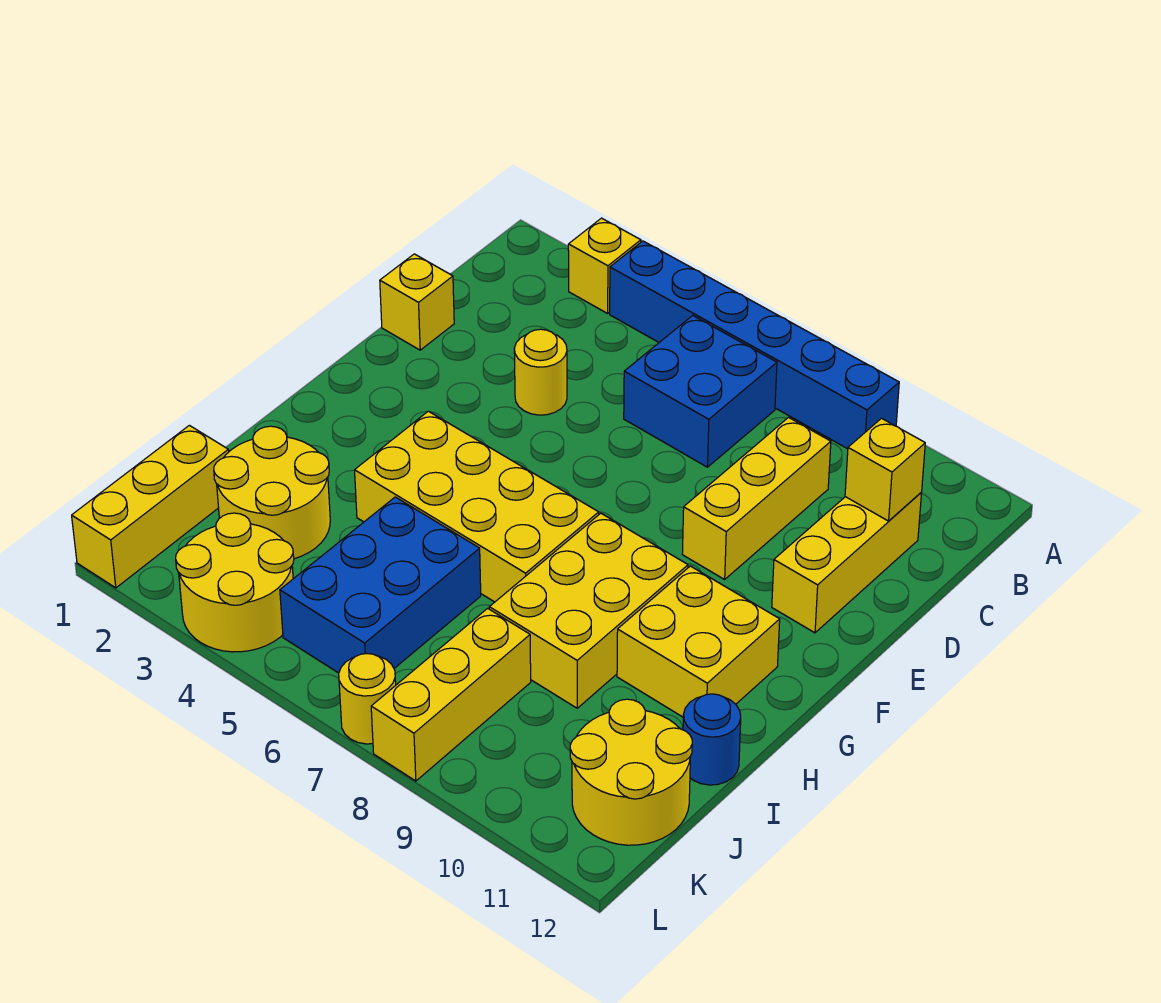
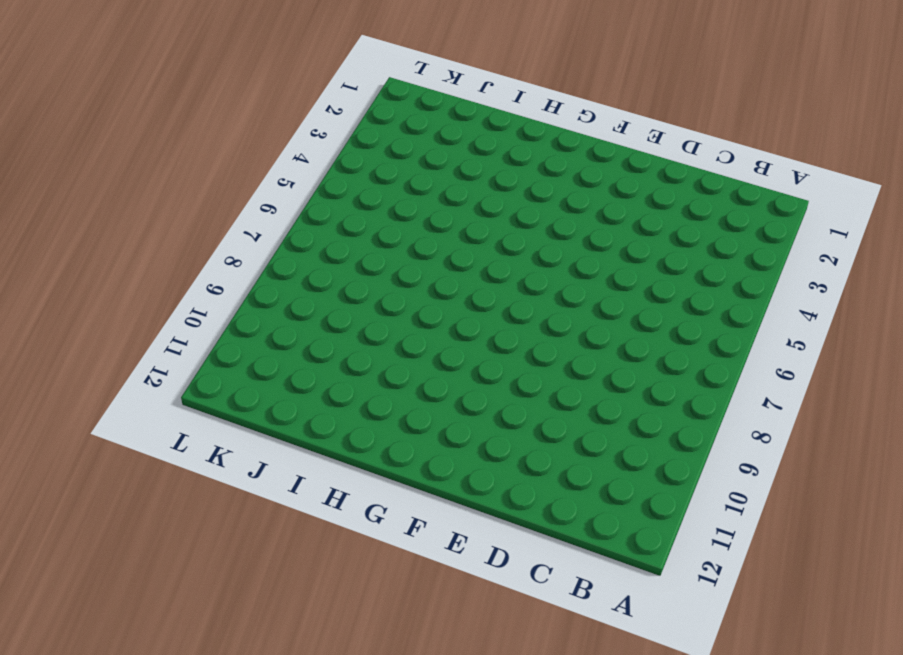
none -> yellow 1x1 brick [568,218,641,313]
none -> blue 1x6 brick [610,241,899,449]
none -> blue 2x2 brick [624,315,777,467]

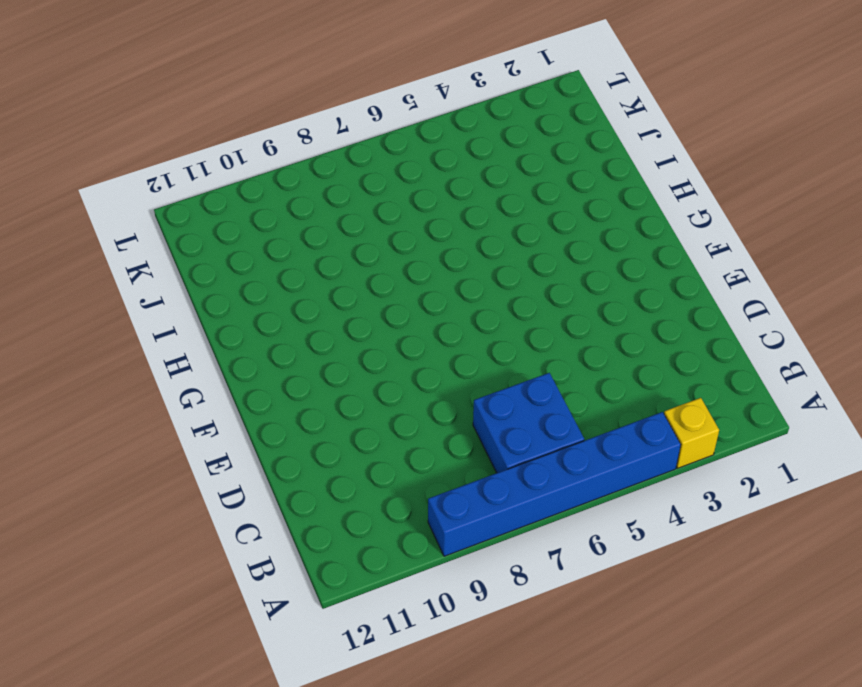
none -> yellow 1x3 brick [682,418,831,579]
none -> yellow 1x3 brick [772,493,922,633]
none -> yellow 1x1 brick [380,254,454,350]

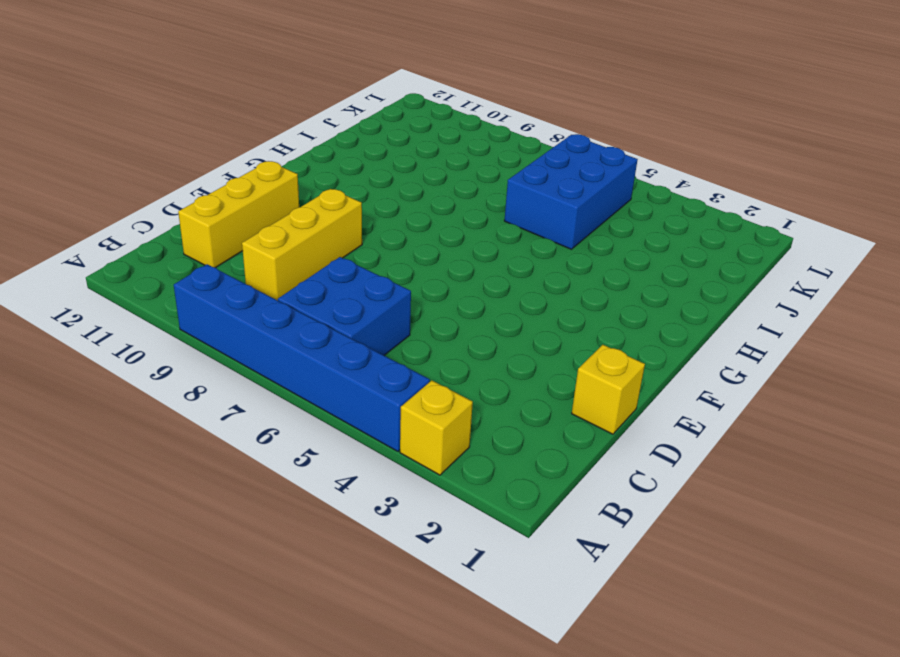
none -> yellow 1x1 round brick [514,329,567,415]
none -> yellow 2x4 brick [355,411,599,602]
none -> yellow 2x3 brick [489,513,688,708]

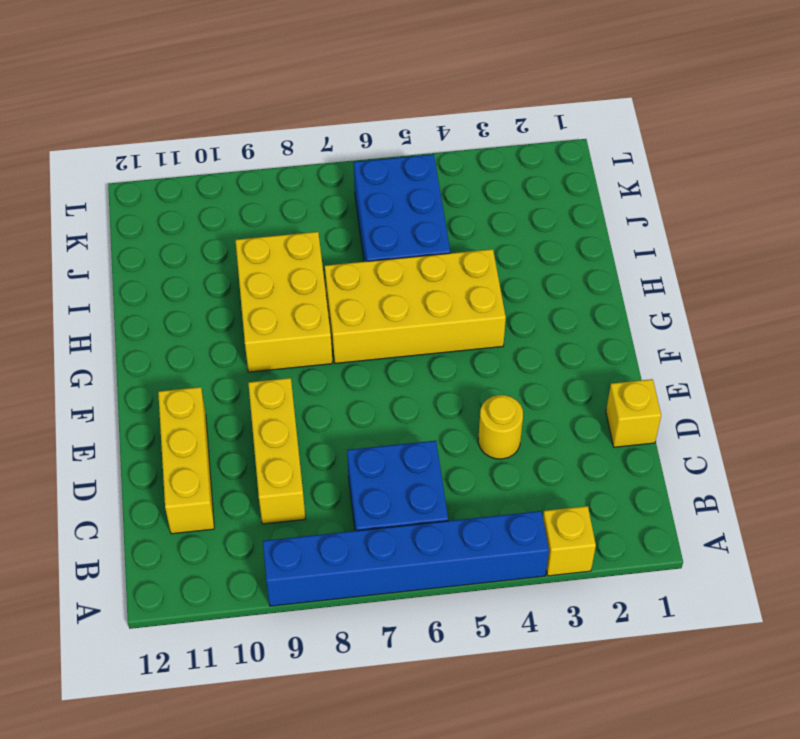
none -> yellow 2x2 brick [617,566,780,717]
none -> yellow 2x2 round brick [214,426,330,559]
none -> blue 1x1 round brick [683,694,741,785]

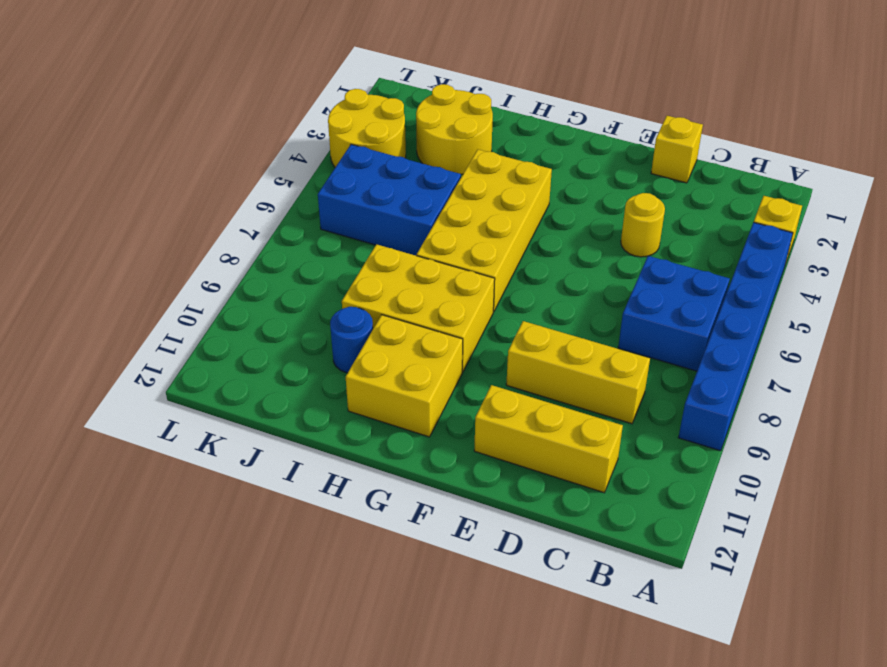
blue 1x1 round brick [330,307,373,373] -> blue 1x1 round brick moved to [683,694,741,785]
none -> yellow 1x3 brick [72,425,229,588]
none -> yellow 1x3 brick [371,608,531,781]
none -> yellow 2x2 round brick [570,699,692,845]

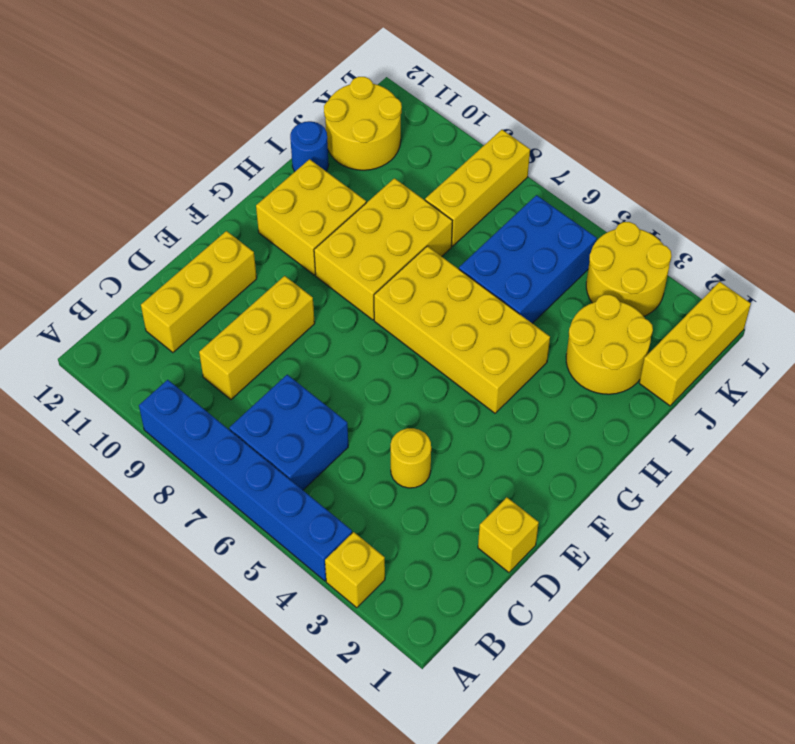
none -> yellow 1x1 round brick [339,654,396,744]
none -> yellow 1x1 brick [845,418,925,521]

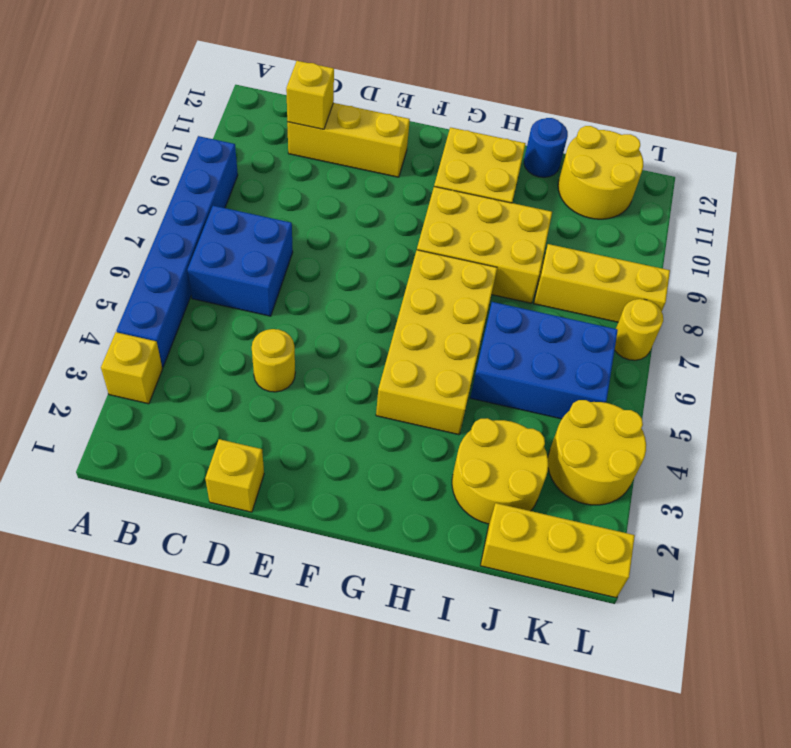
none -> yellow 1x3 brick [682,418,831,579]

